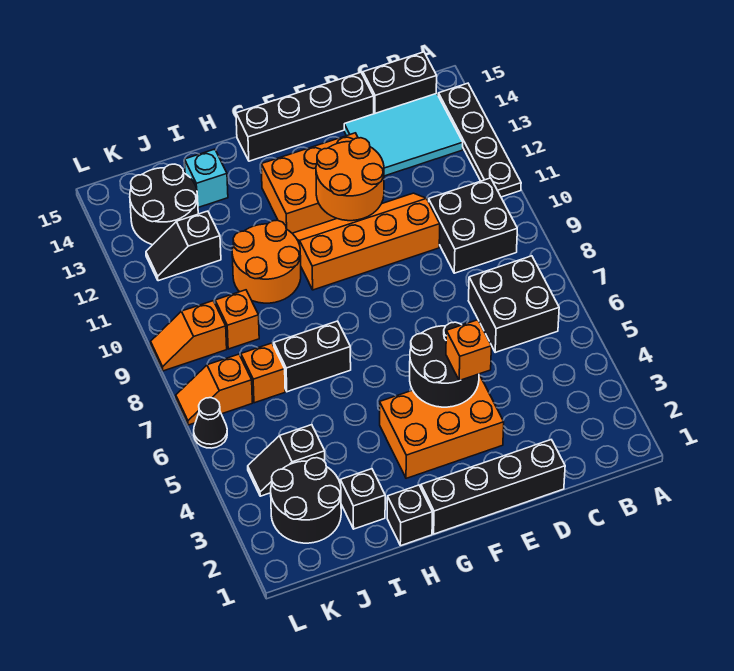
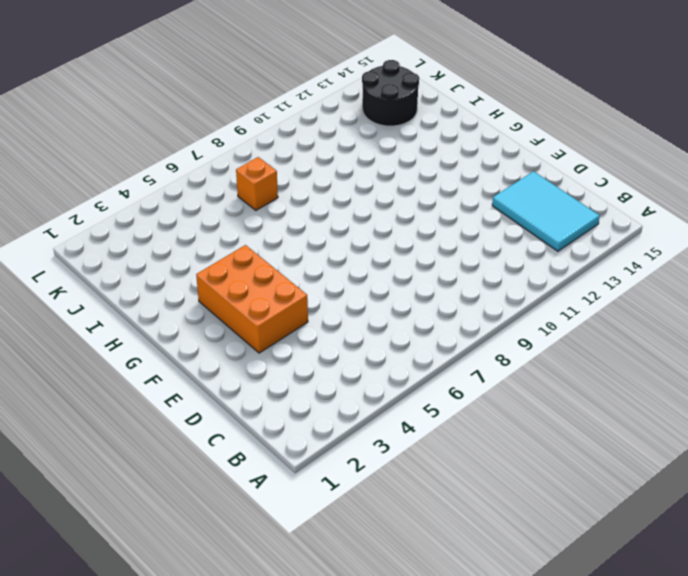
none -> black 1x4 plate [438,83,521,197]
none -> black 2x2 brick [468,256,559,352]
none -> black 2x2 brick [429,178,517,273]

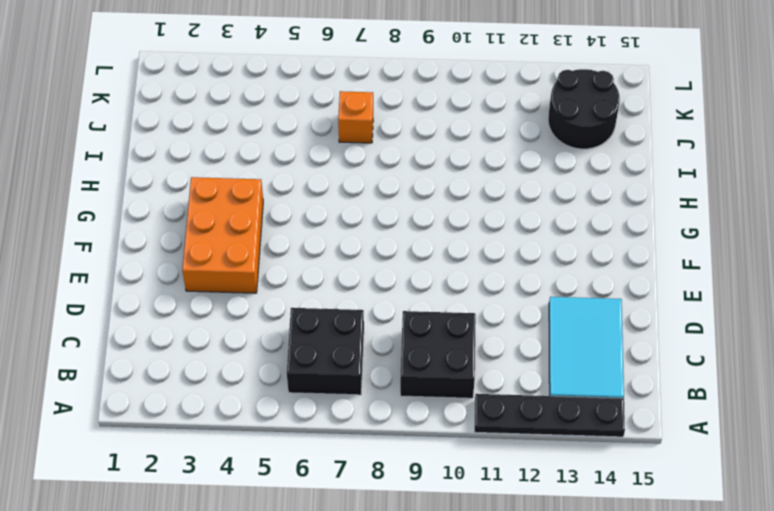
none -> black 1x2 brick [363,52,437,114]
none -> black 1x4 brick [421,440,565,534]
none -> orange 2x4 slope [292,193,440,290]

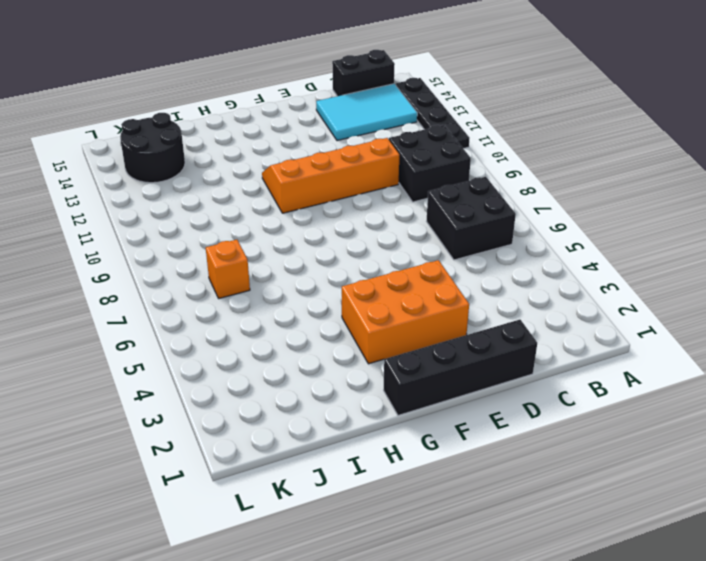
none -> black 1x4 brick [236,72,374,161]
none -> orange 2x3 brick [261,133,358,233]
none -> black 1x1 brick [387,485,433,546]

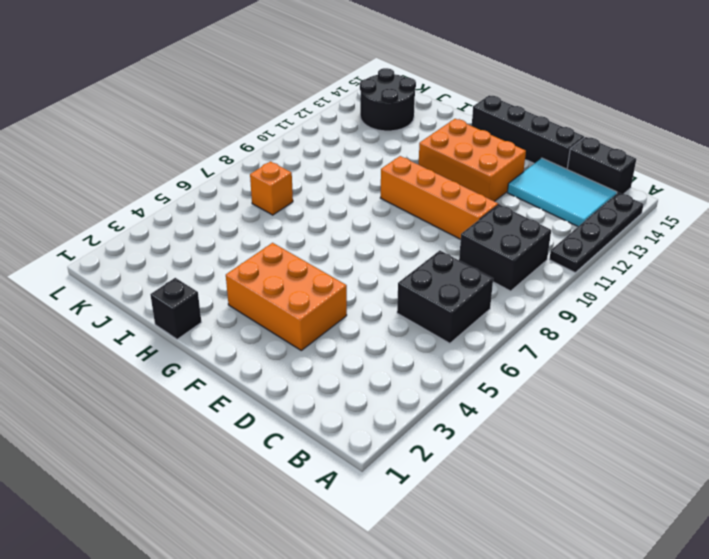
none -> black 1x4 brick [421,440,565,534]
none -> black 1x2 brick [274,321,351,392]
none -> orange 2x2 round brick [232,220,301,303]

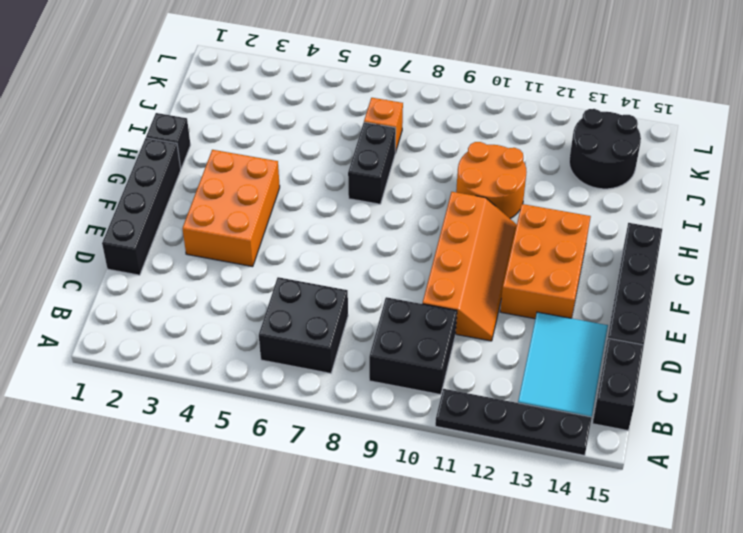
none -> black 1x1 brick [340,469,385,529]
none -> cyan 1x1 brick [185,149,228,207]
none -> black 2x2 round brick [271,458,341,543]

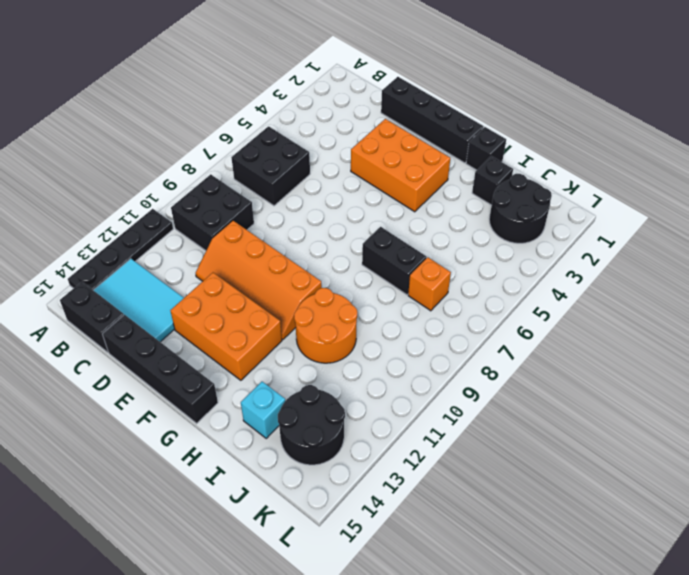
none -> black 1x2 slope [248,425,325,496]
none -> orange 1x1 brick [215,290,259,349]
none -> black 1x2 slope [146,211,221,281]

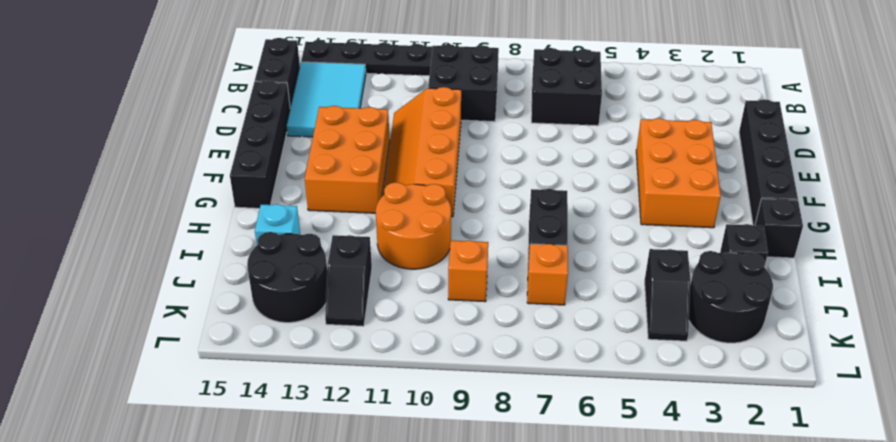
none -> orange 1x2 slope [176,354,252,425]
none -> orange 1x2 slope [151,301,227,371]
none -> black 1x1 cone [194,398,227,448]

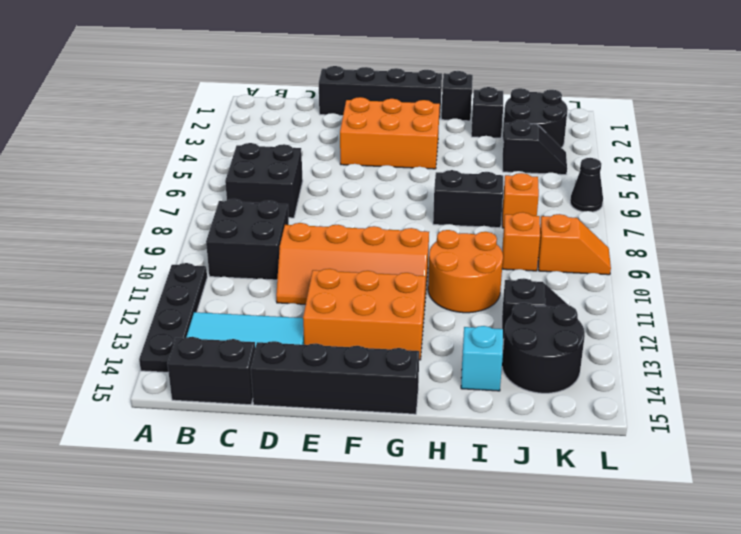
none -> orange 1x2 slope [176,354,252,425]
none -> black 2x2 round brick [410,322,479,407]
none -> orange 2x2 round brick [316,138,384,221]

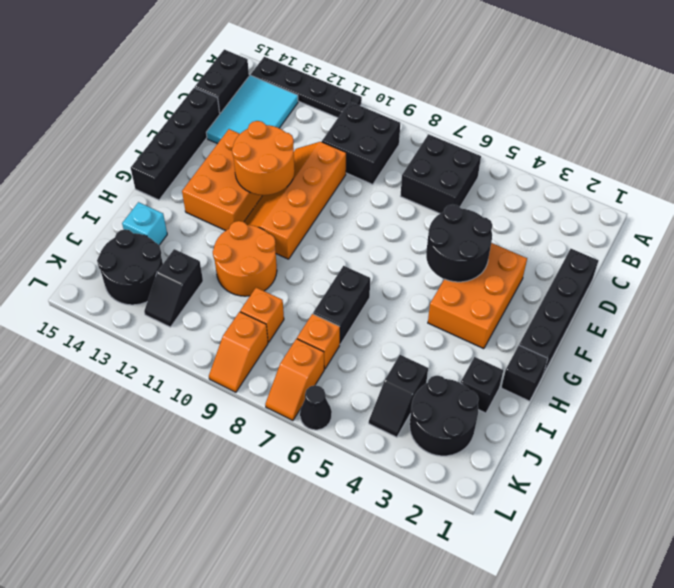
none -> orange 1x1 brick [446,320,491,381]

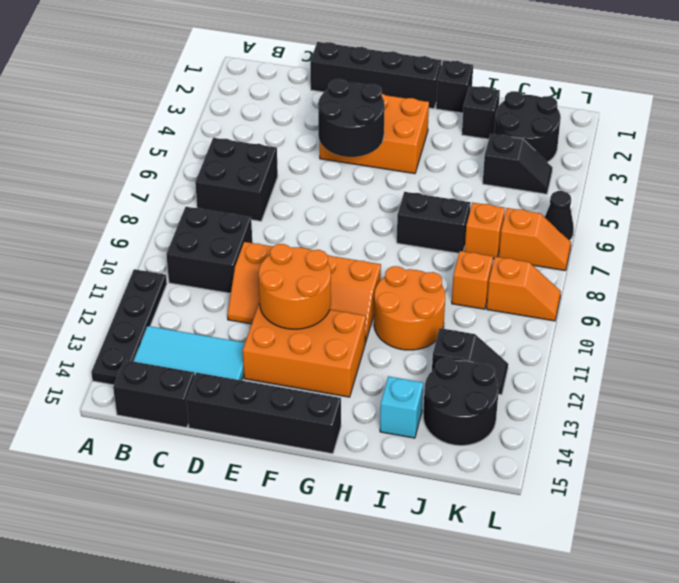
none -> orange 1x1 brick [446,320,491,381]

